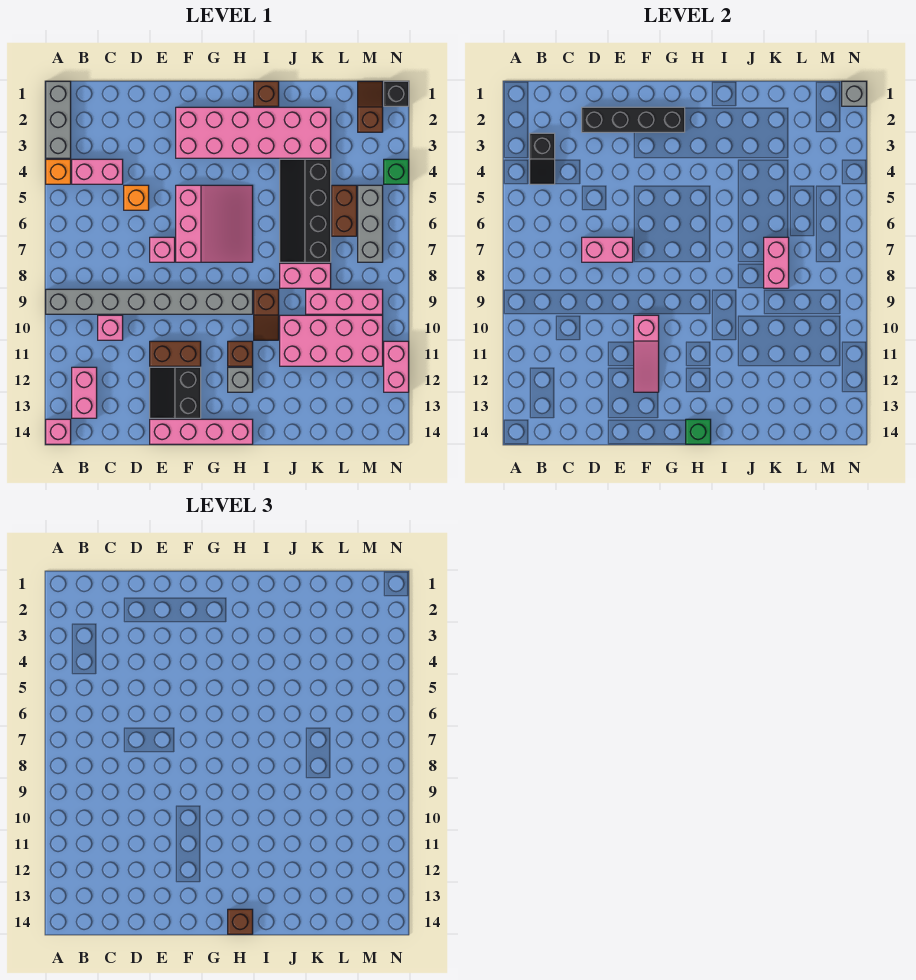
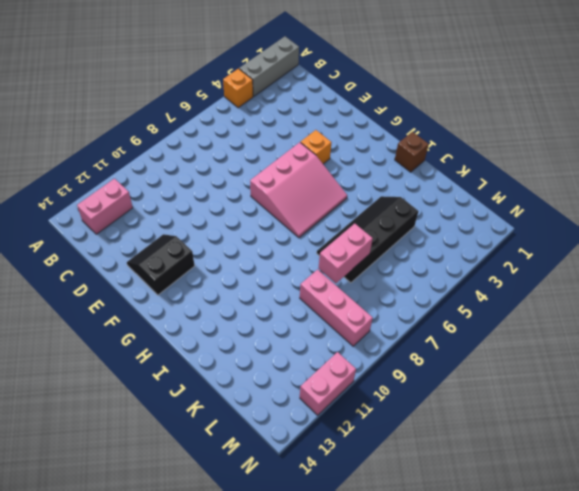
orange 1x1 brick [301,130,332,164] -> orange 1x1 brick moved to [124,185,149,210]
none -> grey 1x8 brick [46,289,253,314]
none -> pink 1x1 brick [46,419,71,444]
none -> pink 1x2 brick [72,159,123,184]
none -> pink 1x1 brick [98,315,123,340]

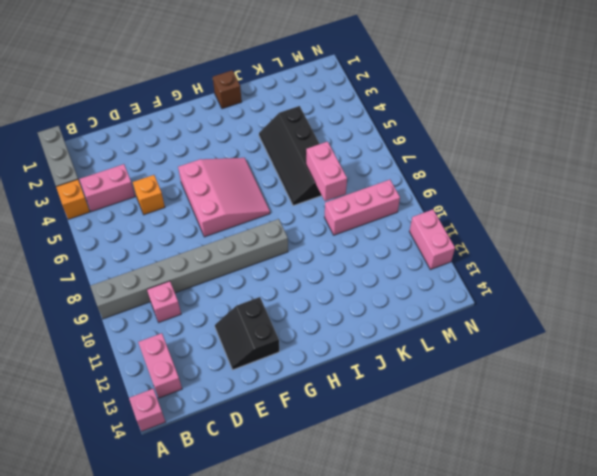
none -> pink 1x1 brick [150,237,175,262]
none -> brown 1x2 brick [150,341,201,366]
none -> pink 1x4 brick [150,419,253,444]
none -> pink 2x6 brick [176,107,331,158]

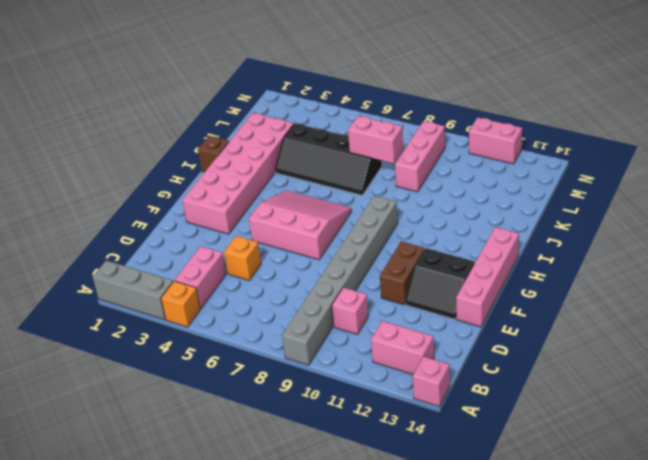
none -> pink 1x1 brick [150,237,175,262]
none -> brown 1x1 brick [228,341,253,366]
none -> grey 1x1 brick [228,367,253,392]
none -> brown 1x2 slope [254,289,279,340]

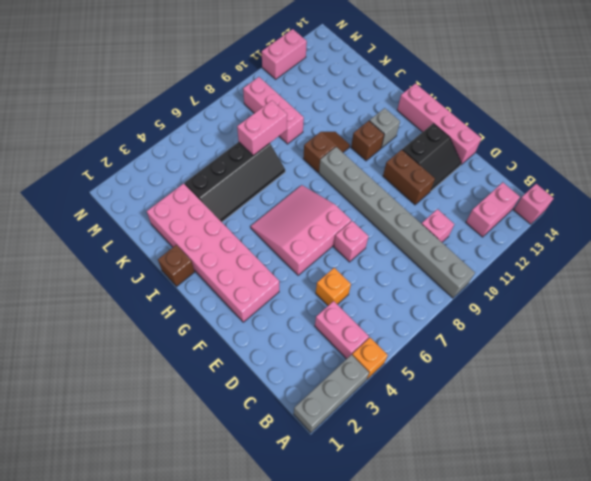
none -> pink 1x2 brick [280,263,331,288]
none -> pink 2x4 brick [280,315,383,366]
none -> brown 1x2 brick [332,185,357,236]
none -> brown 1x2 slope [358,81,383,132]

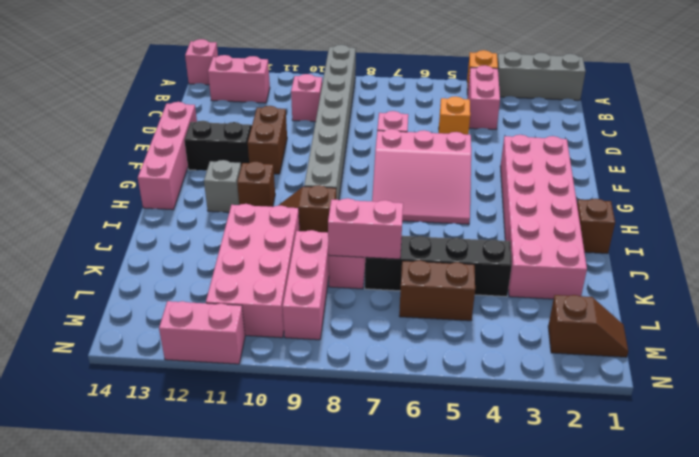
none -> grey 1x3 brick [358,185,383,262]
none -> black 1x1 brick [384,81,409,106]
none -> green 1x1 brick [384,159,409,184]
none -> black 1x2 slope [530,133,555,184]

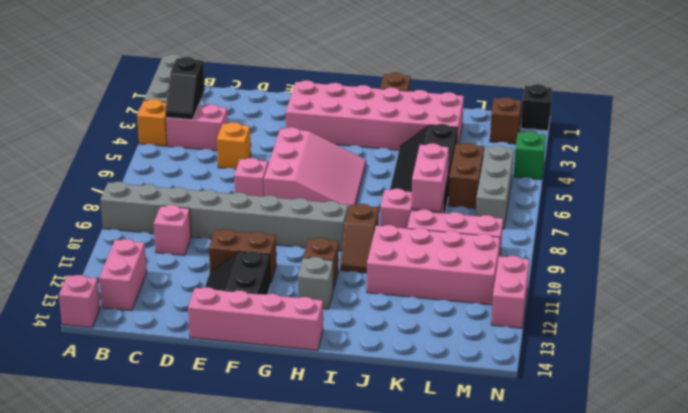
none -> black 1x4 brick [582,107,685,132]
none -> pink 1x2 brick [582,237,633,262]
none -> pink 1x3 slope [634,315,659,392]
none -> green 1x1 brick [686,419,711,444]

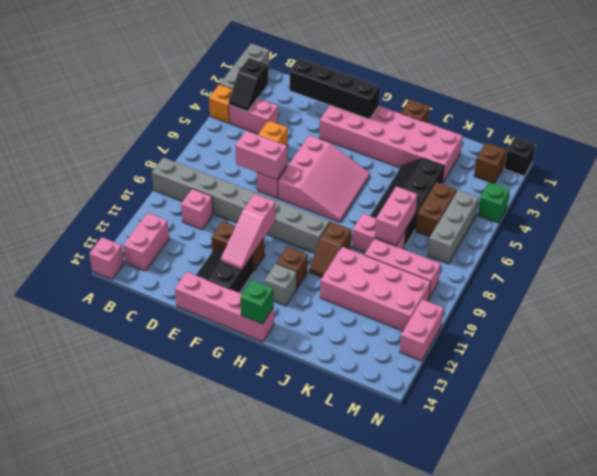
none -> grey 1x1 brick [842,81,867,106]
none -> brown 1x1 brick [228,909,253,934]

